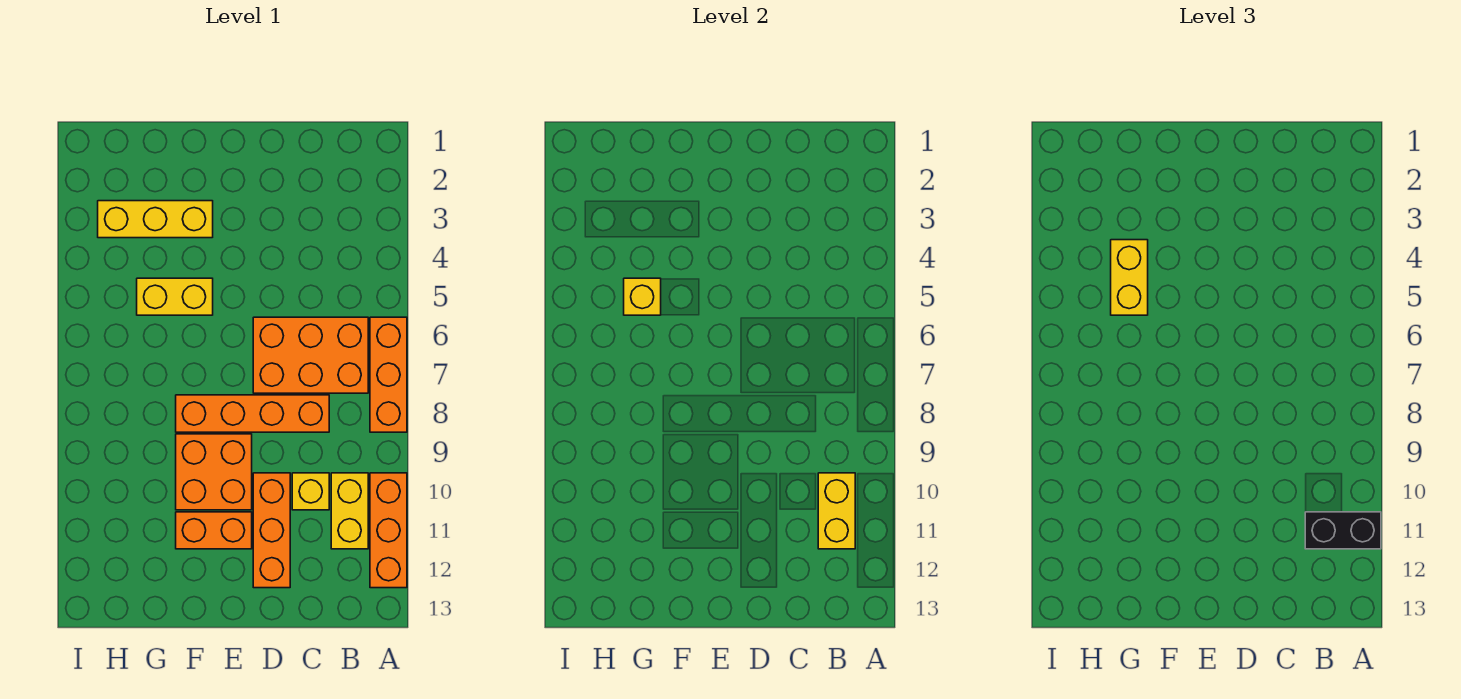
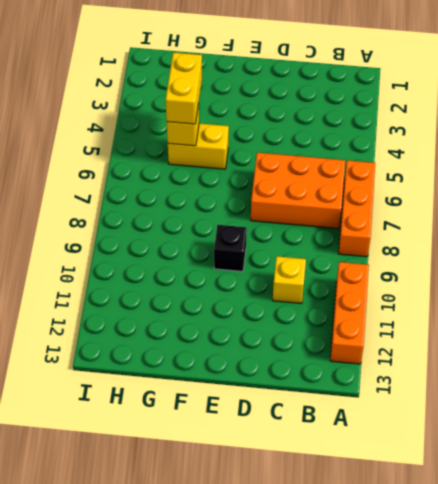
black 1x1 brick [214,225,247,271] -> orange 2x2 brick [176,434,252,510]
none -> yellow 1x2 brick [331,473,368,549]
none -> orange 1x4 brick [176,395,329,432]
none -> orange 1x3 brick [253,473,290,588]

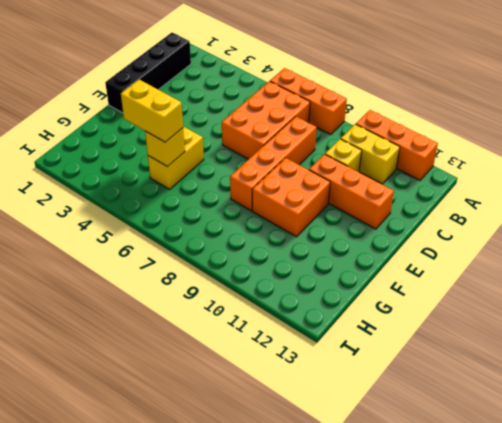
black 1x4 brick [105,33,191,113] -> none
none -> orange 1x2 brick [176,512,252,549]
none -> yellow 1x3 brick [98,201,213,238]
none -> yellow 1x2 brick [818,473,855,549]

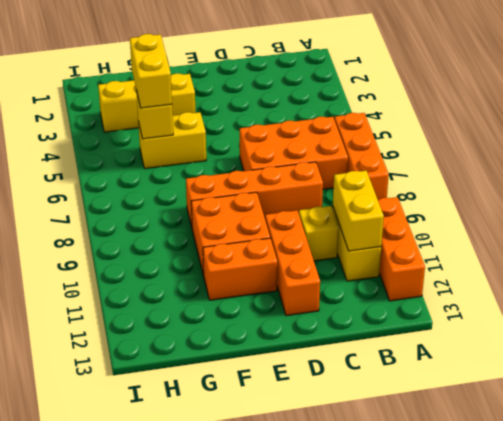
none -> black 1x2 brick [1305,512,1381,549]

